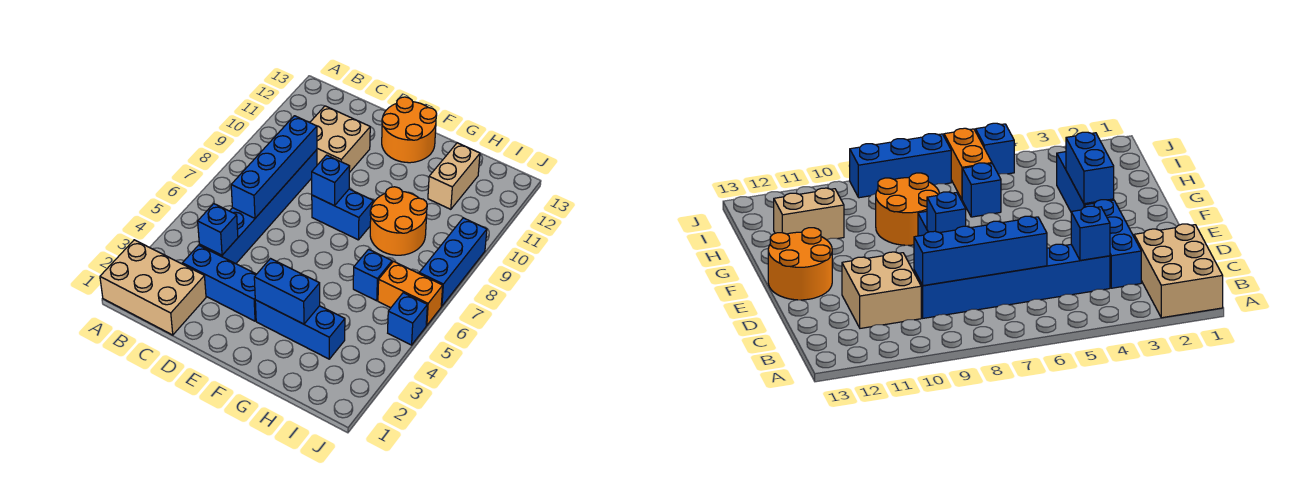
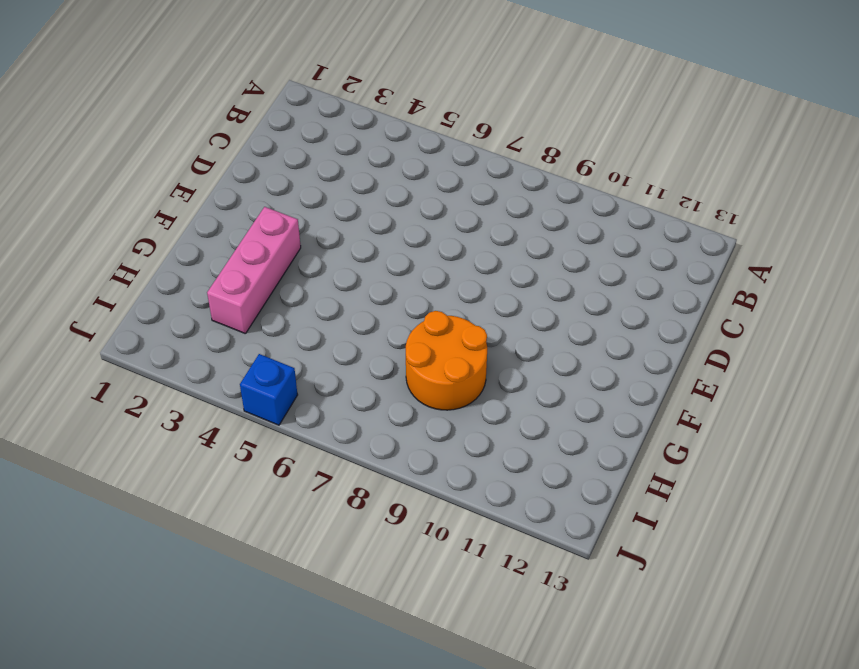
pink 1x3 brick [207,207,301,334] -> blue 1x3 brick [255,300,345,359]
none -> tan 2x3 brick [100,240,206,335]
none -> blue 1x3 brick [182,245,256,321]
none -> blue 1x6 brick [199,150,317,264]

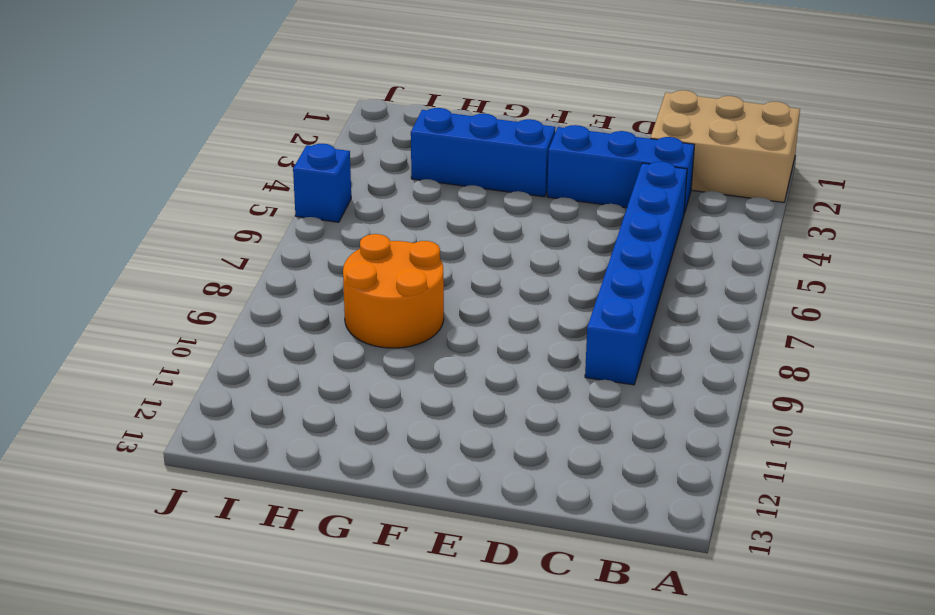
none -> tan 2x2 brick [310,106,370,173]
none -> blue 1x2 brick [312,189,373,240]
none -> orange 2x2 round brick [382,97,437,163]

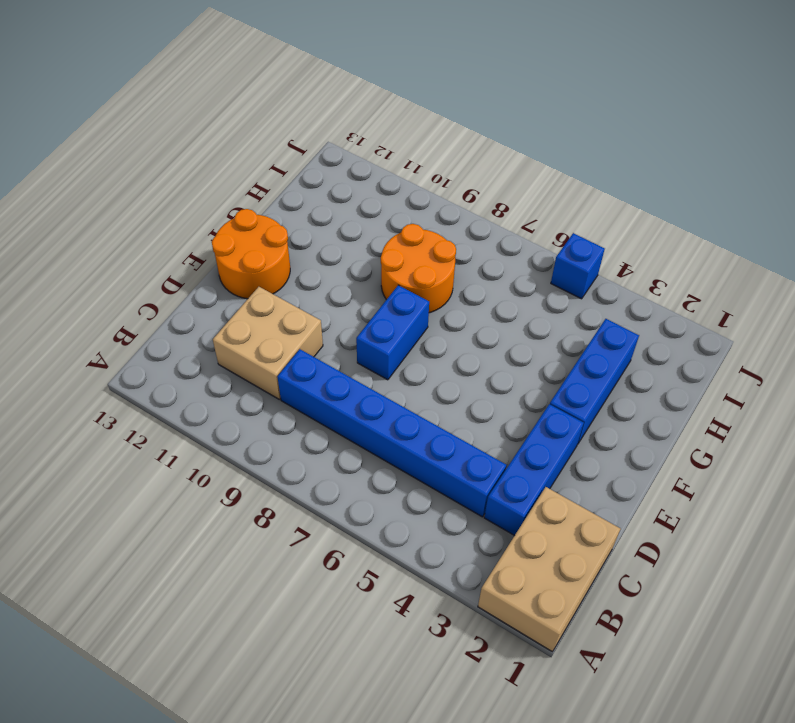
none -> blue 1x1 brick [353,249,392,301]
none -> tan 1x2 brick [428,143,480,209]
none -> orange 1x2 brick [378,261,443,325]

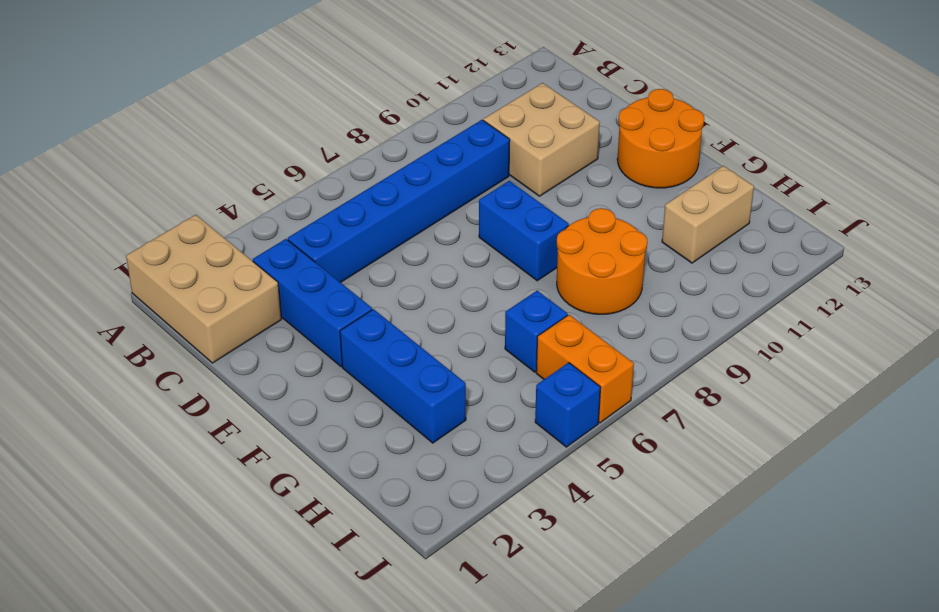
none -> blue 1x3 brick [419,218,487,306]
none -> blue 1x1 brick [198,204,238,255]
none -> blue 1x4 brick [231,116,317,218]

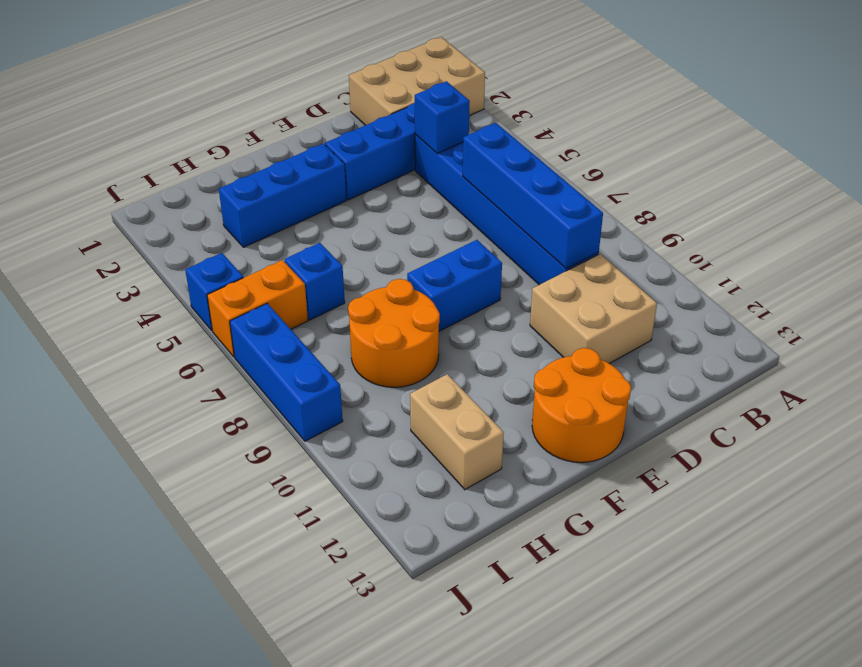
none -> blue 1x1 brick [312,155,350,206]
none -> blue 1x2 brick [254,259,320,324]

